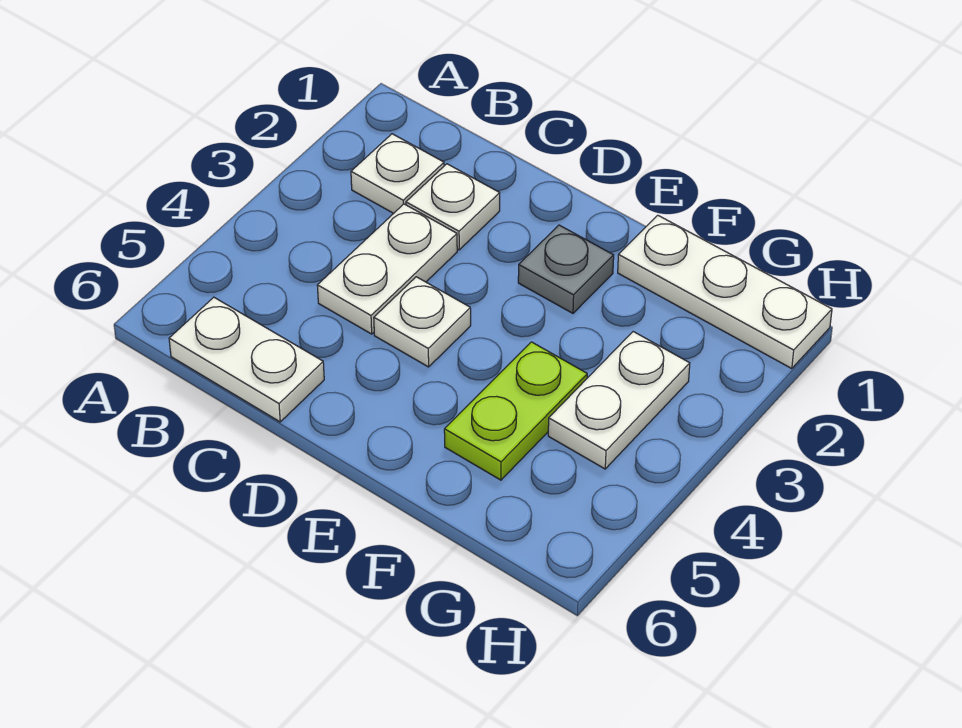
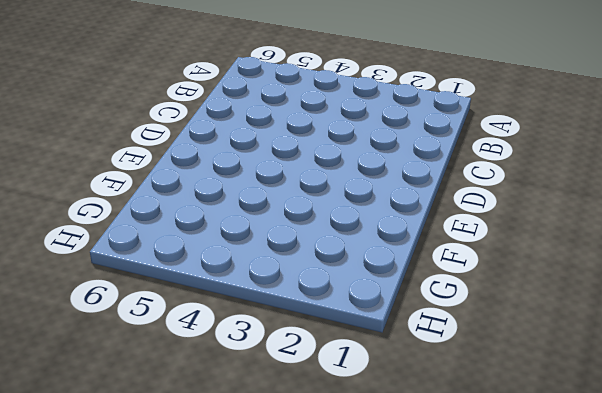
none -> white 1x1 plate [351,134,444,213]
none -> white 1x2 plate [169,297,324,422]

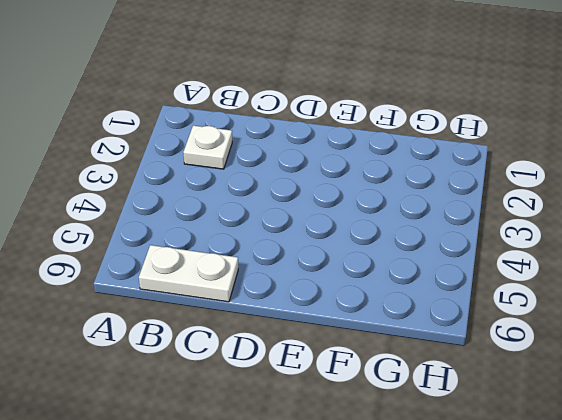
none -> white 1x1 plate [406,164,500,250]
none -> white 1x2 plate [317,204,457,334]

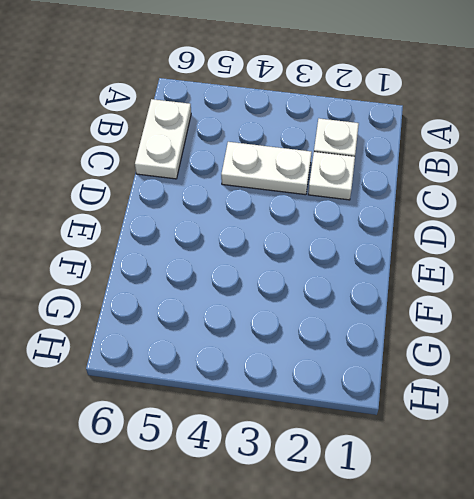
none -> white 1x1 plate [374,277,471,367]
none -> grey 1x1 plate [518,225,614,313]

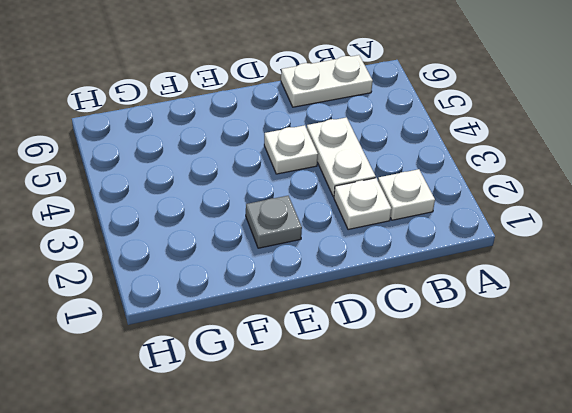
none -> white 1x3 plate [618,215,832,369]
none -> lime 1x2 plate [444,342,587,480]

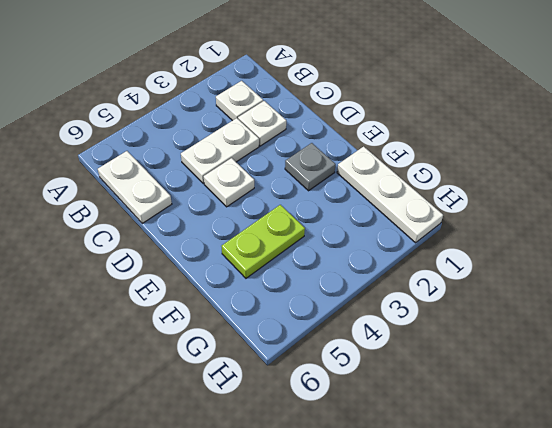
none -> white 1x2 plate [548,332,690,469]

